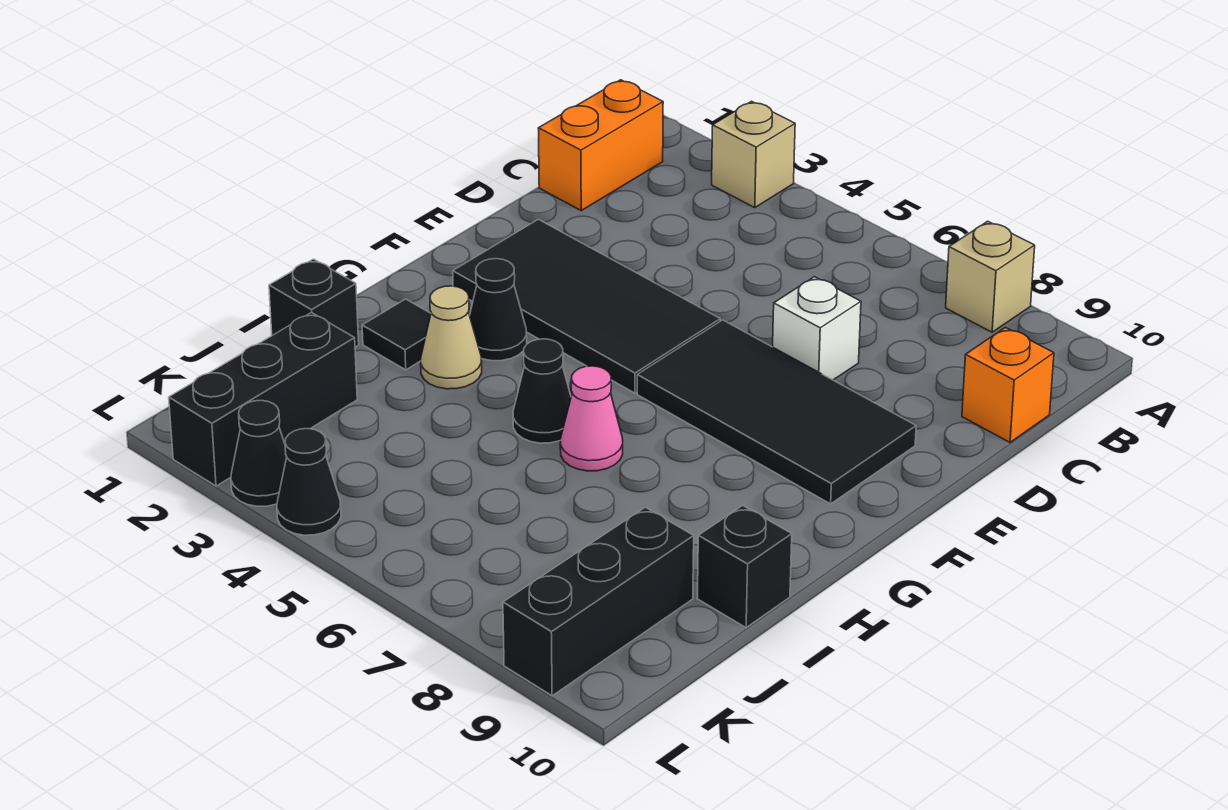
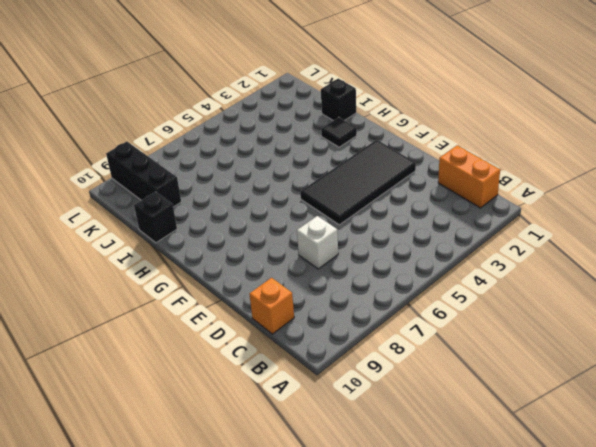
none -> tan 1x1 brick [712,101,795,208]
none -> tan 1x1 brick [946,221,1035,332]
none -> black 2x4 tile [637,320,916,504]

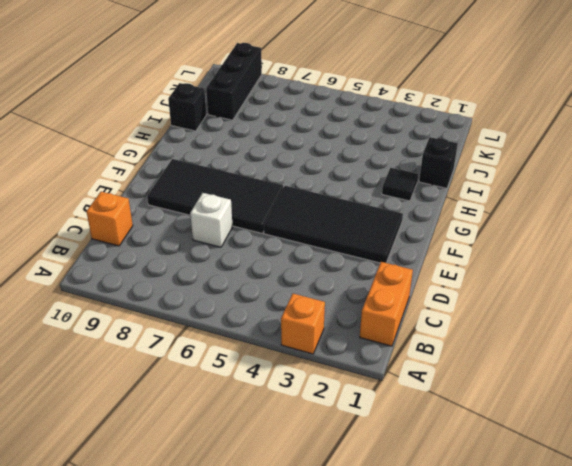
orange 1x1 brick [281,294,325,354] -> tan 1x1 brick [712,101,795,208]
none -> tan 1x1 brick [946,221,1035,332]
none -> black 1x1 cone [470,259,527,361]
none -> tan 1x1 cone [421,286,482,389]

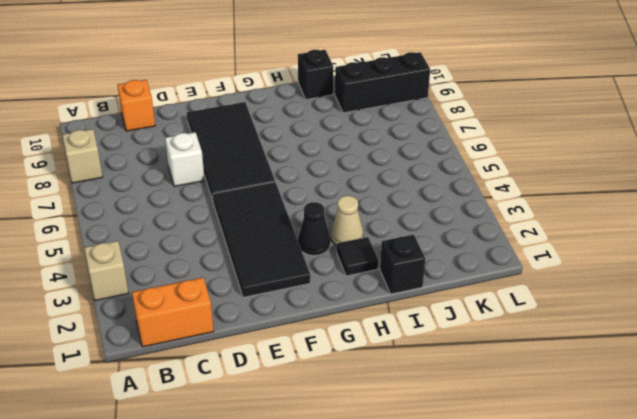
none -> black 1x1 cone [513,339,571,443]
none -> pink 1x1 cone [560,366,623,471]
none -> black 1x3 brick [169,312,357,486]

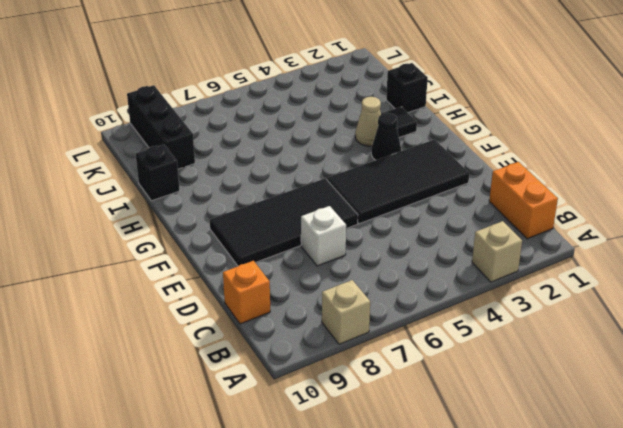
none -> black 1x1 cone [513,339,571,443]
none -> pink 1x1 cone [560,366,623,471]
none -> black 1x3 brick [169,312,357,486]

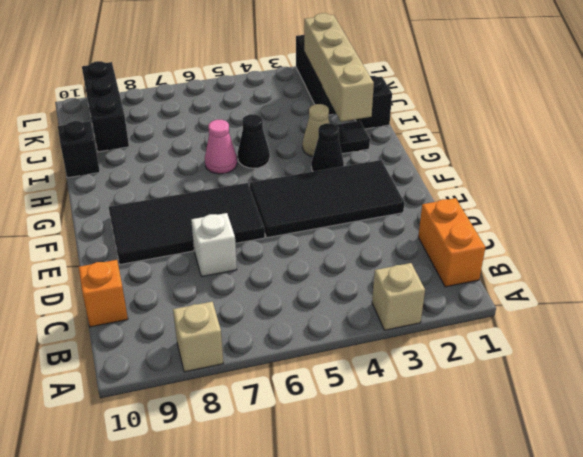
tan 1x4 brick [304,13,374,122] -> none
none -> black 1x1 cone [231,400,287,506]
none -> black 1x1 cone [277,429,341,535]

